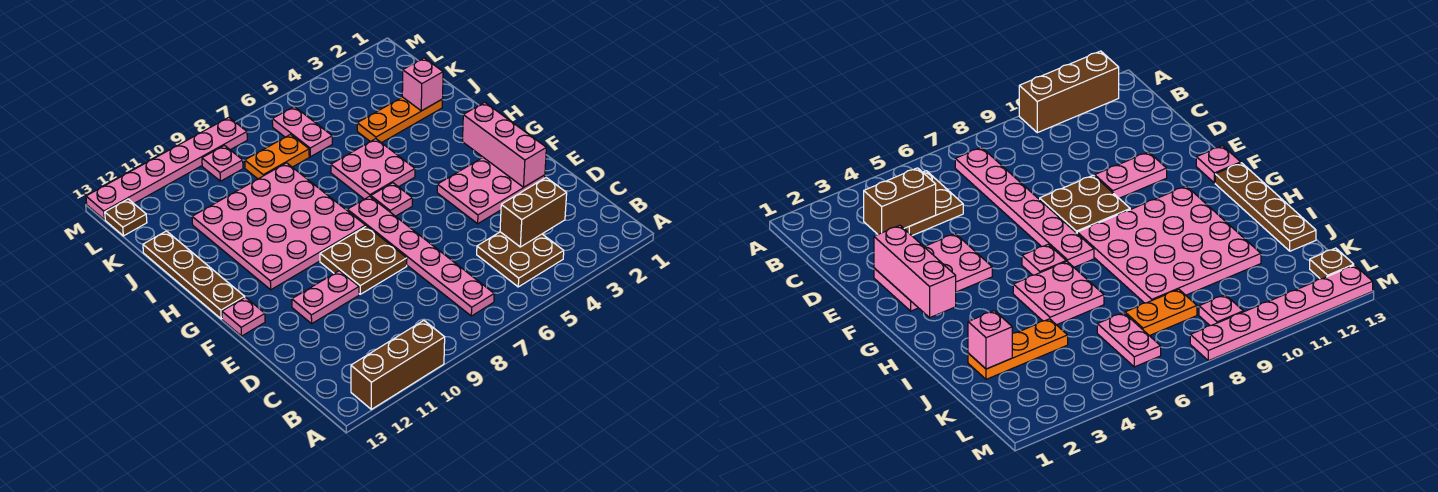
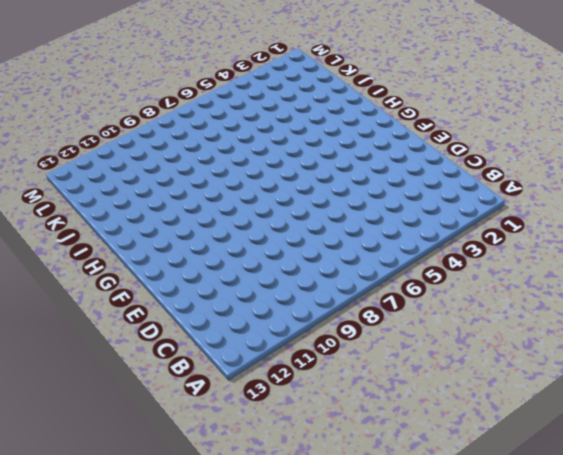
none -> brown 1x3 brick [351,320,445,409]
none -> brown 2x2 plate [477,232,564,287]
none -> pink 1x6 plate [347,196,494,316]

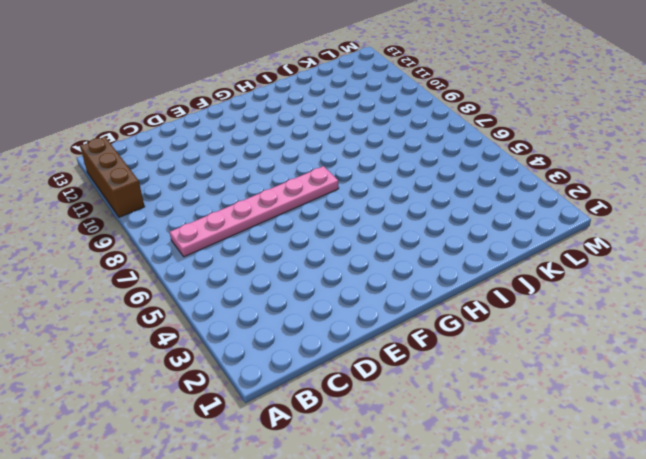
none -> brown 2x2 plate [477,232,564,287]
none -> pink 2x3 plate [437,158,545,224]
none -> brown 2x2 plate [320,226,407,294]

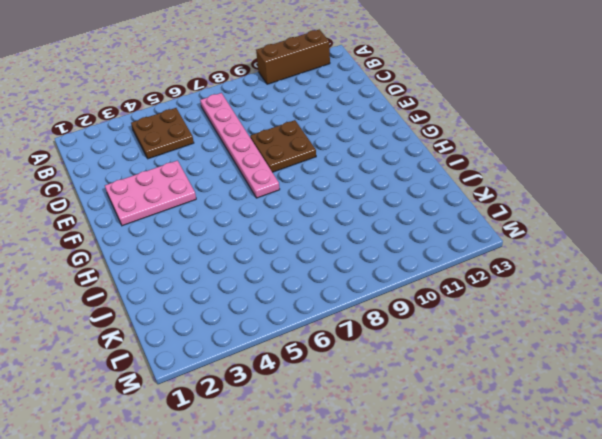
none -> pink 1x2 plate [292,271,359,324]
none -> pink 1x1 plate [222,297,265,336]
none -> pink 1x1 plate [371,183,412,216]

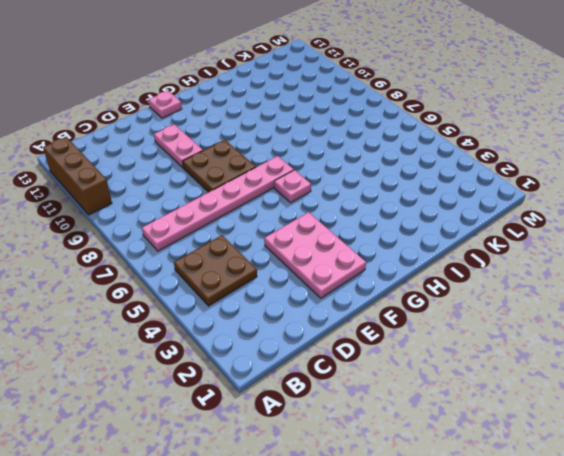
none -> pink 4x4 plate [192,163,366,290]
none -> brown 1x4 plate [143,231,245,319]
none -> pink 2x2 plate [331,139,415,199]

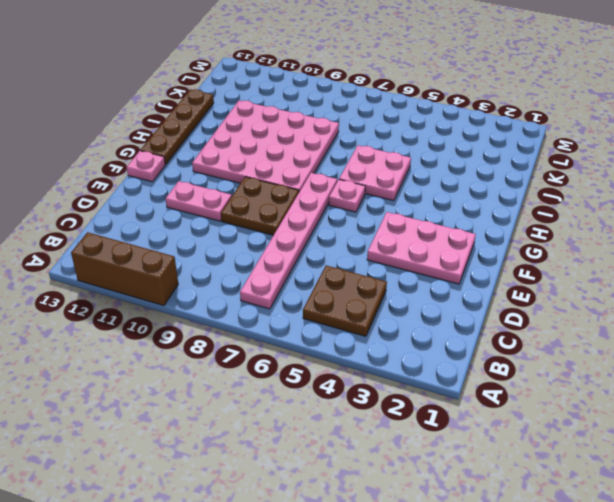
none -> orange 1x3 plate [357,97,443,143]
none -> pink 1x2 plate [272,107,332,157]
none -> orange 1x2 plate [245,135,309,179]

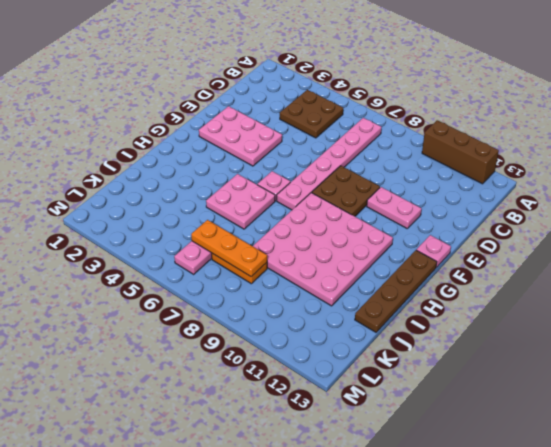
orange 1x3 plate [191,220,267,277] -> orange 1x3 plate moved to [357,97,443,143]
none -> pink 1x1 plate [202,145,243,181]
none -> brown 1x1 plate [105,199,147,236]
none -> pink 1x6 plate [86,117,247,220]

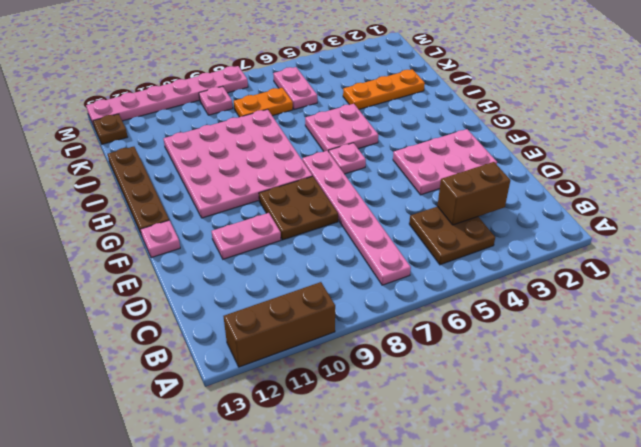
none -> pink 1x3 brick [463,102,546,187]
none -> pink 1x1 brick [402,58,443,111]

